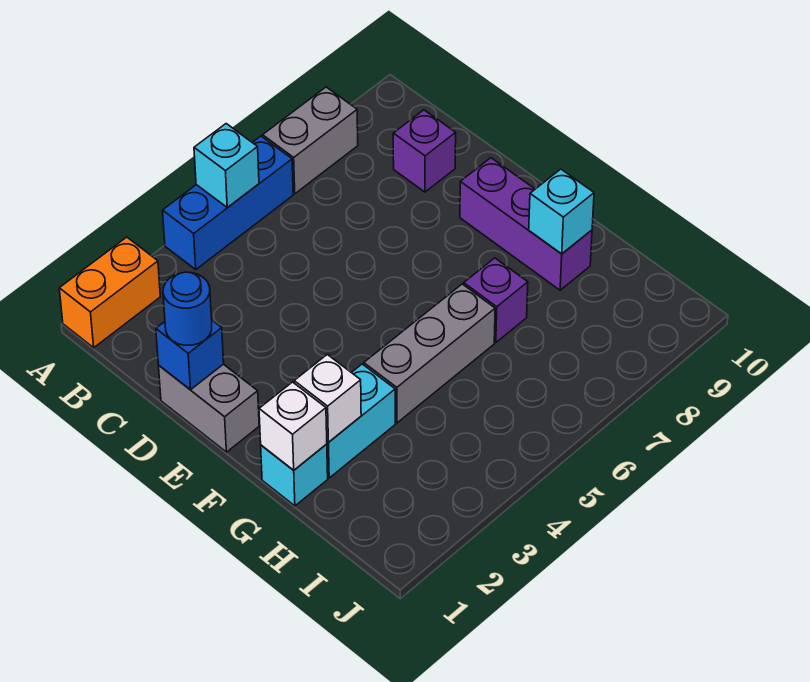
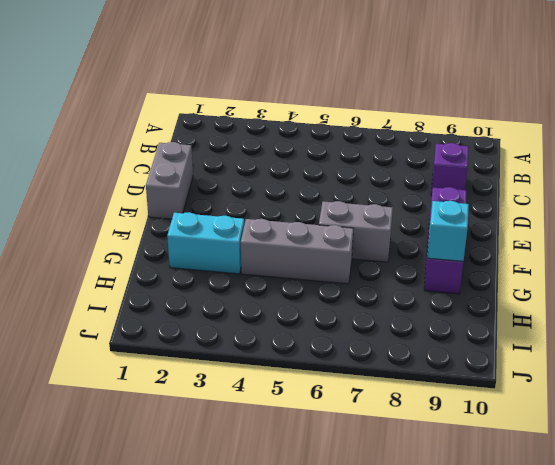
grey 1x2 brick [319,201,393,262] -> grey 1x2 brick moved to [263,87,358,194]
none -> orange 1x2 brick [59,237,160,348]
none -> blue 1x3 brick [163,136,293,269]
none -> cyan 1x1 brick [261,444,328,506]

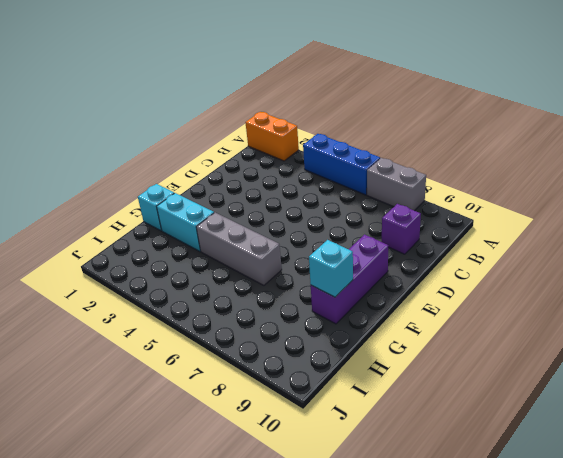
none -> grey 1x2 brick [159,364,259,452]
none -> purple 1x1 brick [464,258,528,343]
none -> cyan 1x1 brick [194,124,259,208]

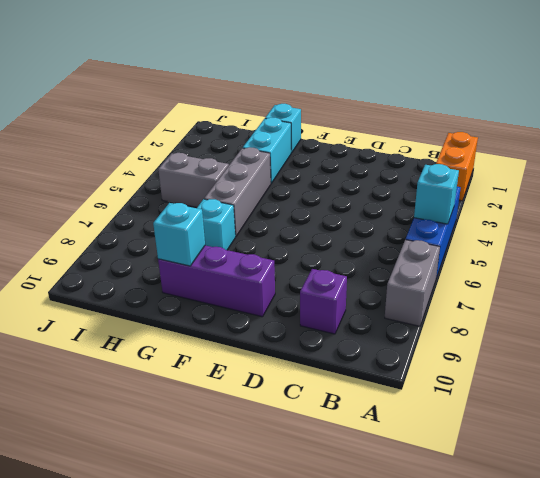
cyan 1x1 brick [197,199,235,250] -> purple 1x1 brick [464,258,528,343]
grey 1x2 brick [158,153,229,208] -> grey 1x2 brick moved to [159,364,259,452]
none -> blue 1x1 brick [156,320,224,390]
none -> white 1x1 brick [259,382,327,470]
none -> white 1x1 brick [294,354,361,442]

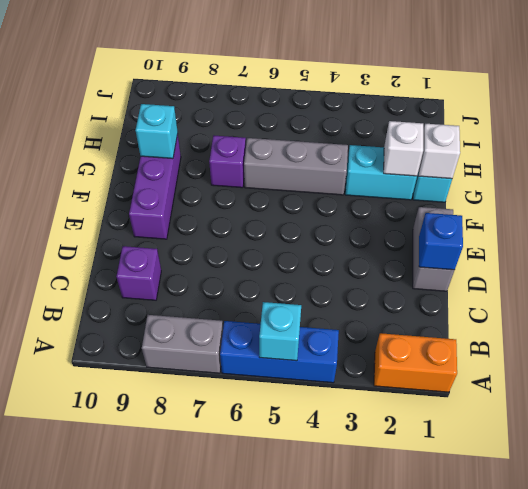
none -> blue 1x1 round brick [163,272,212,345]

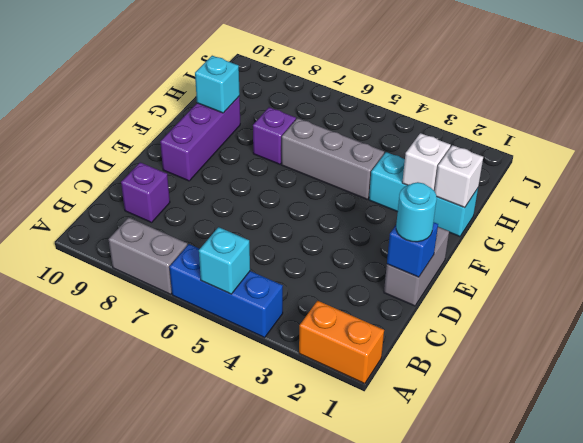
cyan 1x1 round brick [396,182,437,242] -> blue 1x1 round brick [163,272,212,345]

